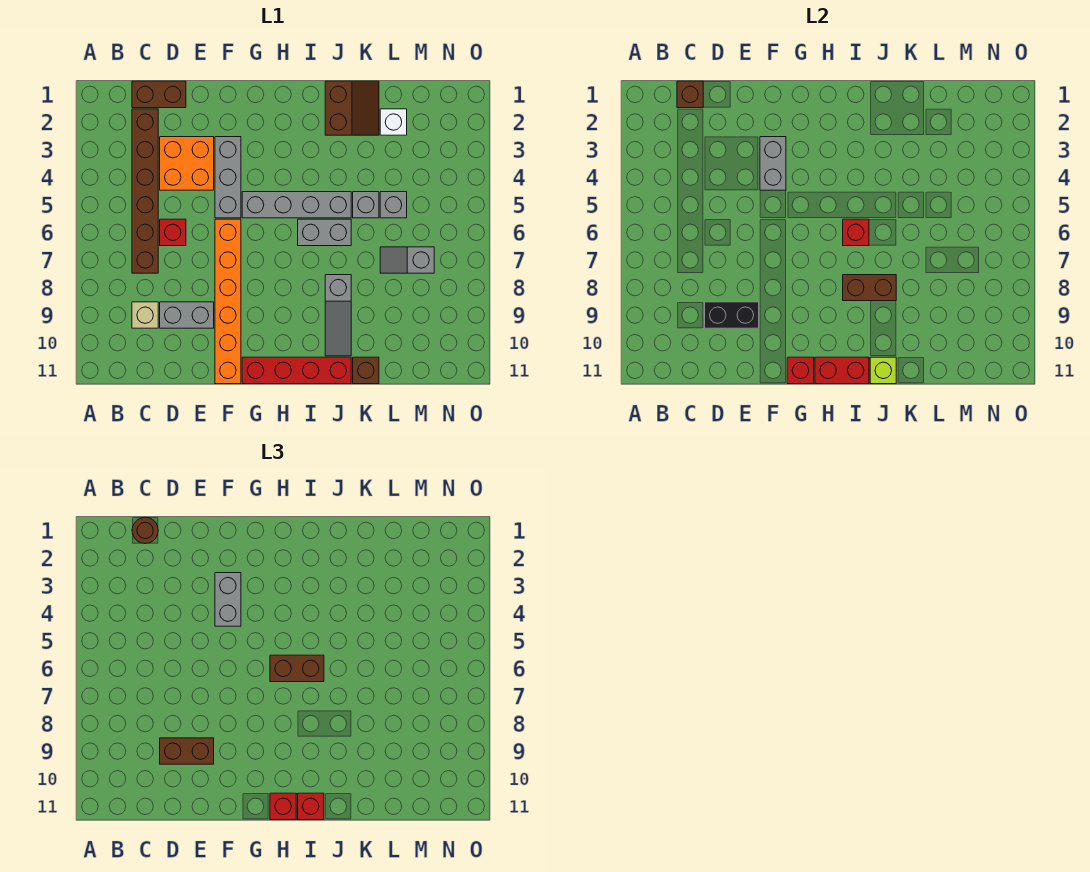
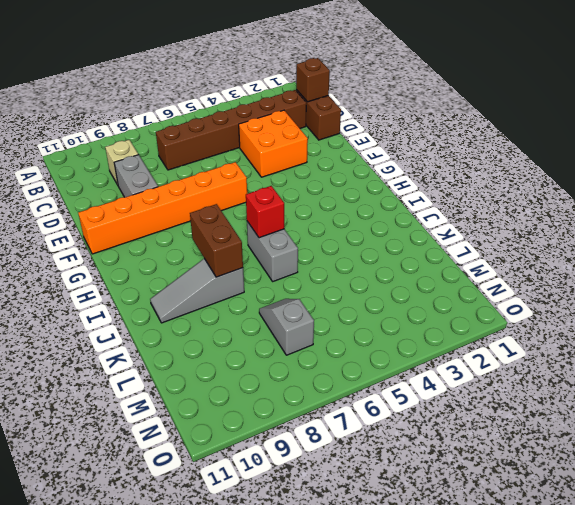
none -> red 1x1 brick [160,219,186,246]
none -> grey 1x3 brick [215,137,241,218]
none -> grey 1x4 brick [242,192,351,218]
none -> red 1x4 brick [242,357,351,384]

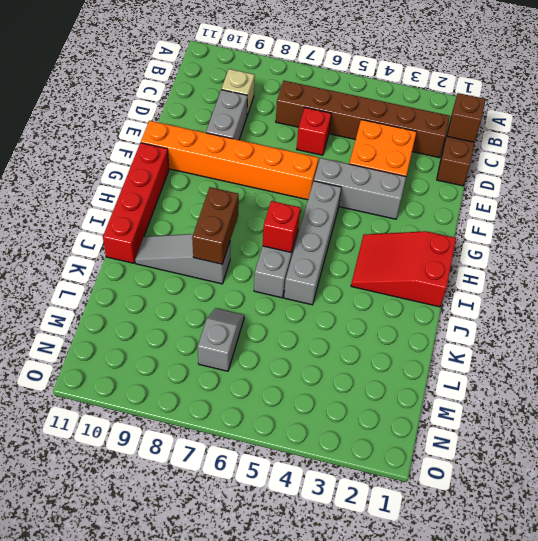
red 2x3 slope [351,231,456,307] -> none
none -> brown 2x2 slope [325,81,379,135]
none -> grey 1x1 brick [353,192,379,218]
none -> brown 1x1 brick [353,357,379,384]
none -> white 1x1 brick [380,109,407,135]

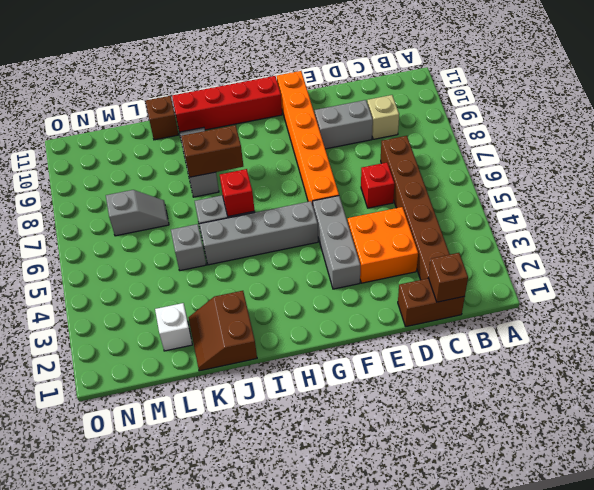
none -> grey 1x1 brick [380,192,407,218]
none -> black 1x2 brick [705,302,759,328]
none -> grey 1x2 brick [760,137,786,190]
none -> red 1x1 brick [787,357,814,384]

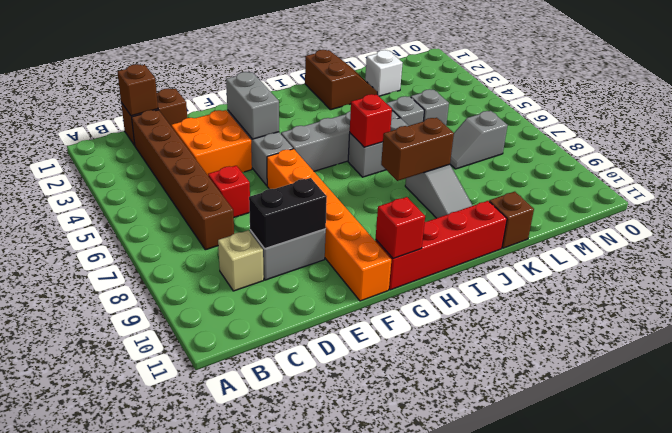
none -> red 1x2 brick [815,357,869,384]
none -> lime 1x1 brick [870,357,896,384]
none -> brown 1x1 round brick [132,517,158,544]
none -> brown 1x2 brick [160,738,214,764]

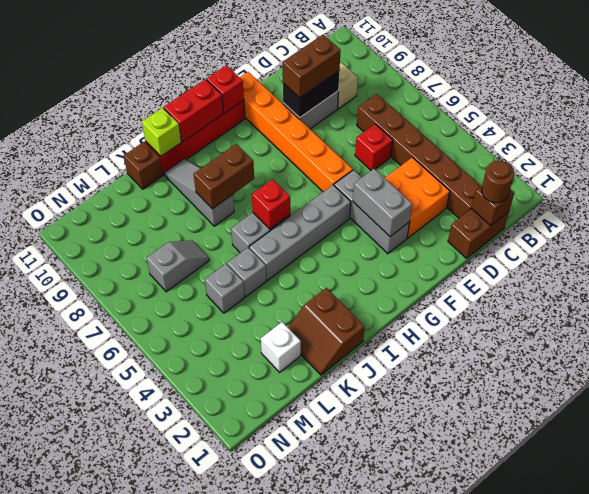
none -> grey 1x2 brick [215,573,241,626]
none -> brown 1x2 brick [270,655,324,682]
none -> red 1x1 brick [270,793,296,820]
none -> red 1x1 brick [298,793,324,820]

